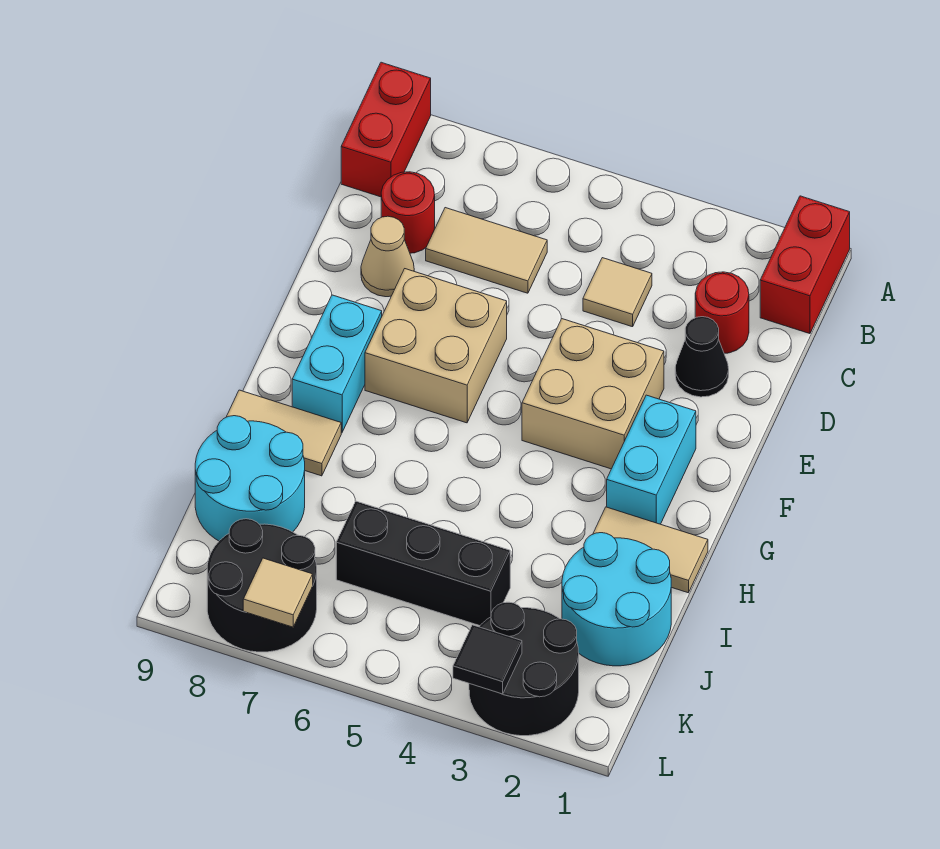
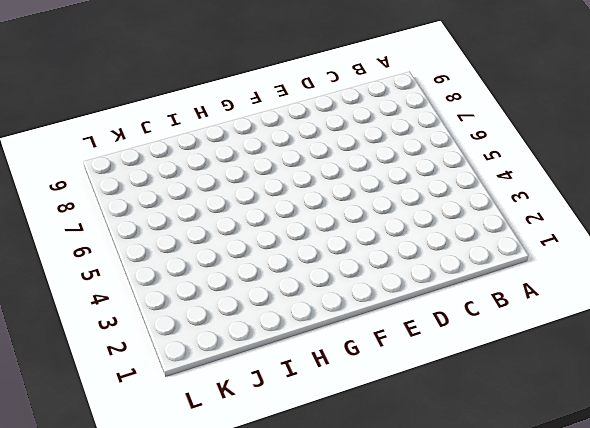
none -> red 1x2 brick [760,196,850,334]
none -> red 1x2 brick [341,62,431,197]
none -> red 1x1 round brick [695,272,749,353]

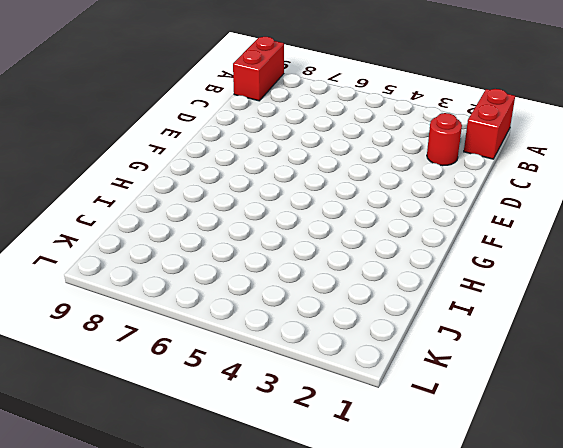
none -> tan 1x1 tile [583,258,652,327]
none -> tan 1x2 tile [426,208,547,293]
none -> red 1x1 round brick [381,172,435,253]

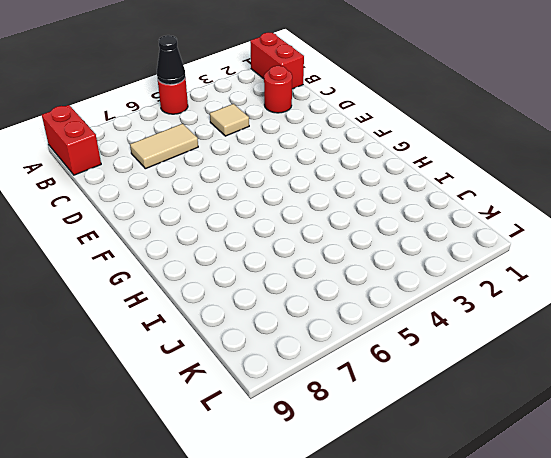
red 1x1 round brick [158,78,188,114] -> red 1x1 round brick moved to [381,172,435,253]
black 1x1 cone [157,35,185,85] -> black 1x1 cone moved to [675,317,729,397]
none -> tan 1x1 cone [361,216,414,297]
none -> tan 2x2 brick [522,319,664,469]
none -> tan 2x2 brick [365,269,507,423]

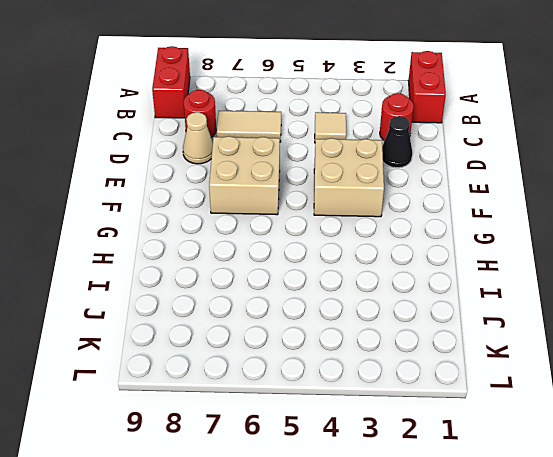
none -> cyan 1x2 brick [607,395,696,524]
none -> cyan 1x2 brick [292,295,382,433]
none -> tan 1x2 tile [593,507,708,593]

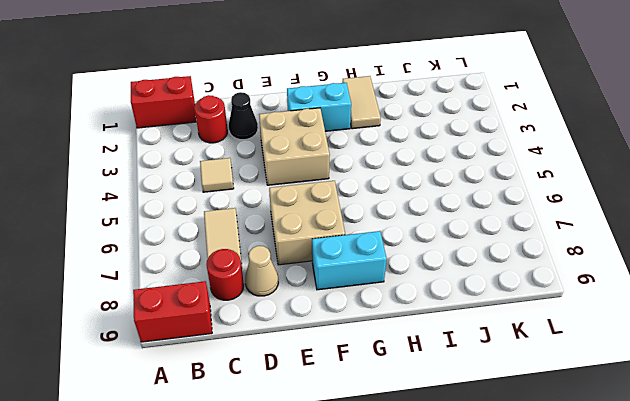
none -> tan 1x2 tile [227,390,341,476]
none -> cyan 2x2 round brick [562,533,671,666]
none -> cyan 2x2 round brick [195,416,305,541]

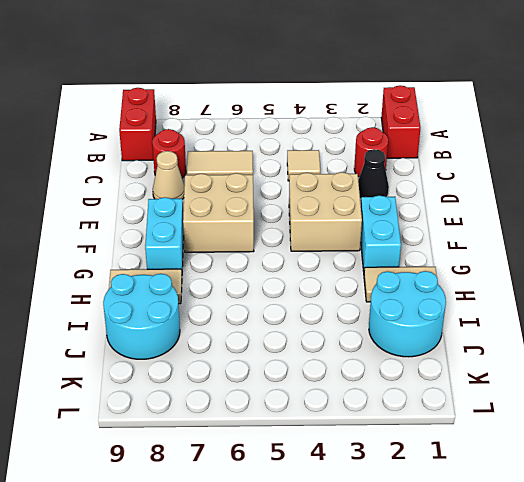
none -> black 1x3 brick [336,501,510,626]
none -> black 2x2 round brick [469,602,579,736]
none -> black 2x2 round brick [207,519,317,652]

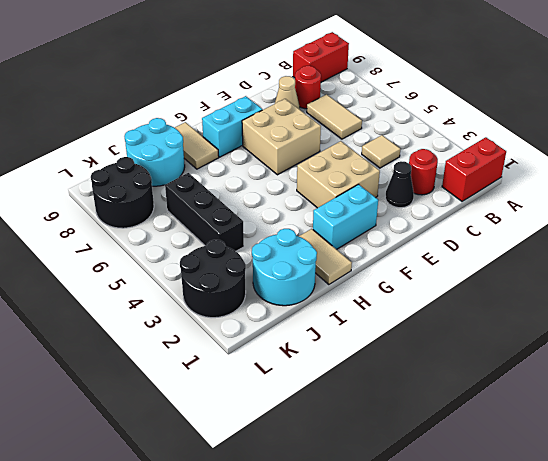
none -> black 1x1 tile [453,625,522,694]
none -> tan 1x1 tile [243,558,313,627]

